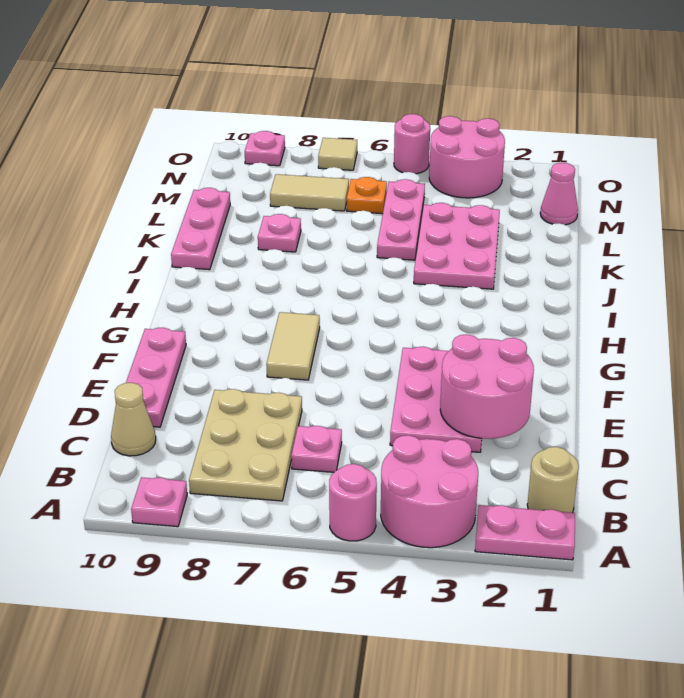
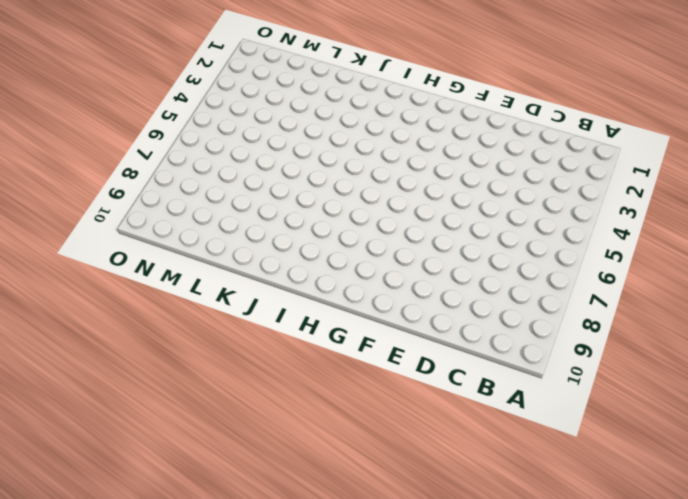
none -> pink 1x2 plate [475,505,575,560]
none -> pink 2x2 round brick [381,435,478,548]
none -> pink 1x1 round brick [329,464,377,541]

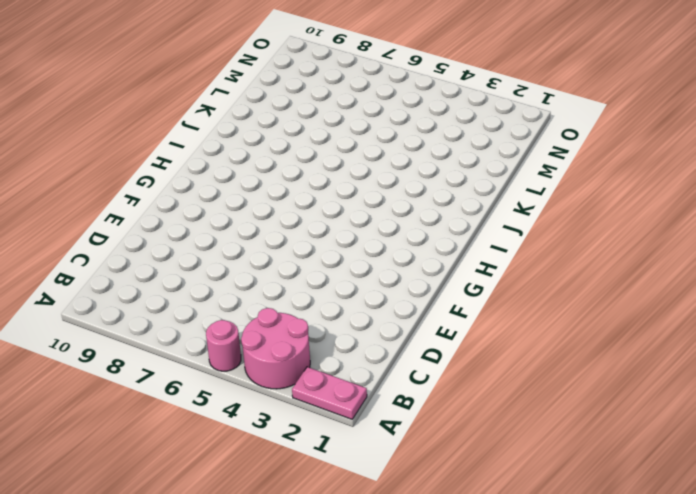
none -> pink 1x1 plate [131,477,187,527]
none -> tan 1x1 round brick [527,447,579,513]
none -> tan 2x3 plate [189,389,302,501]

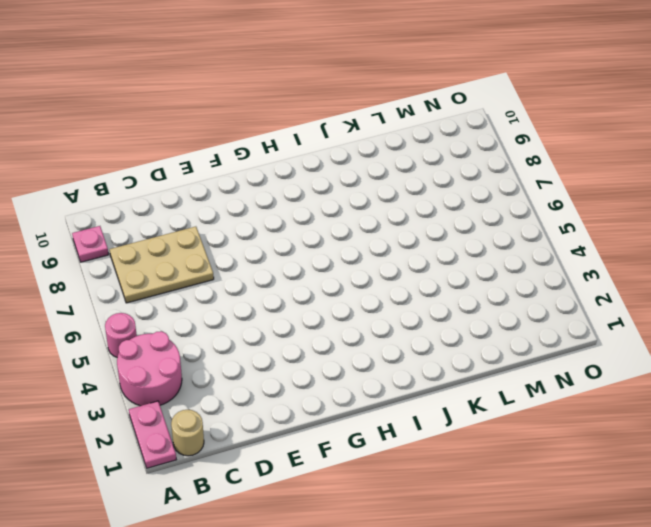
none -> pink 1x1 plate [291,426,342,472]
none -> tan 1x1 cone [111,383,156,456]
none -> pink 2x3 plate [390,347,482,452]

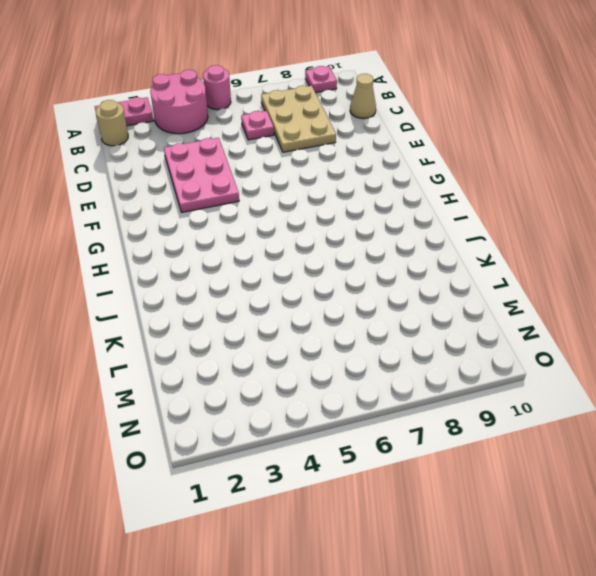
none -> pink 1x3 plate [126,328,186,427]
none -> tan 1x2 tile [266,312,320,380]
none -> pink 2x3 plate [414,203,500,289]

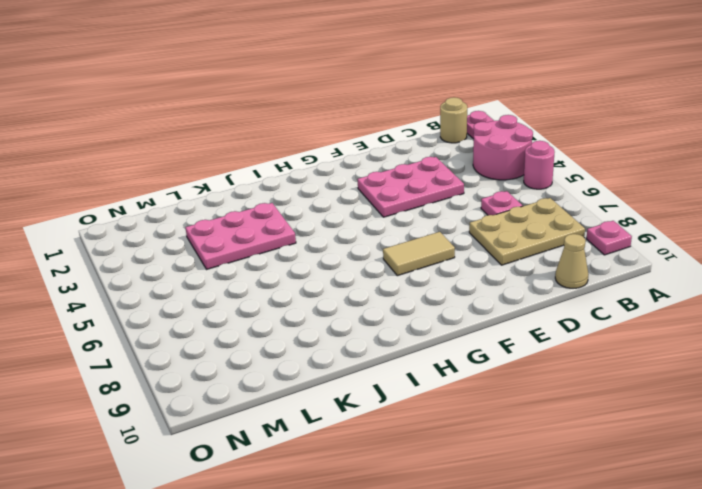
none -> pink 1x3 plate [126,328,186,427]
none -> pink 1x3 plate [171,188,230,270]
none -> pink 1x3 plate [377,179,425,260]

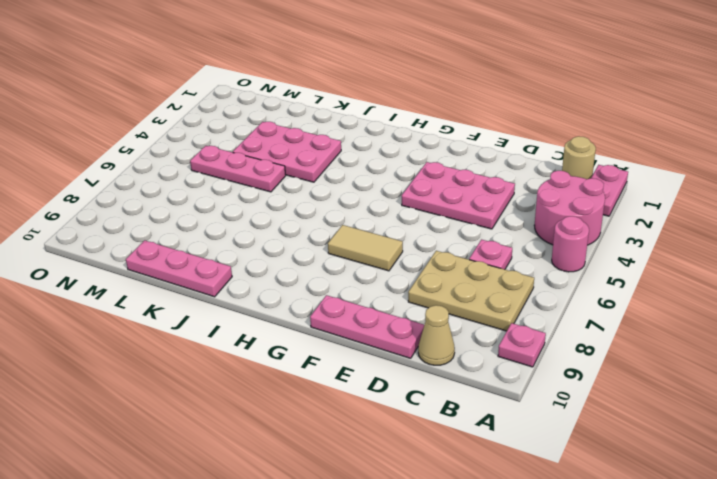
none -> pink 1x1 plate [258,214,301,252]
none -> pink 1x1 cone [540,163,578,225]
none -> orange 1x1 plate [347,177,387,214]

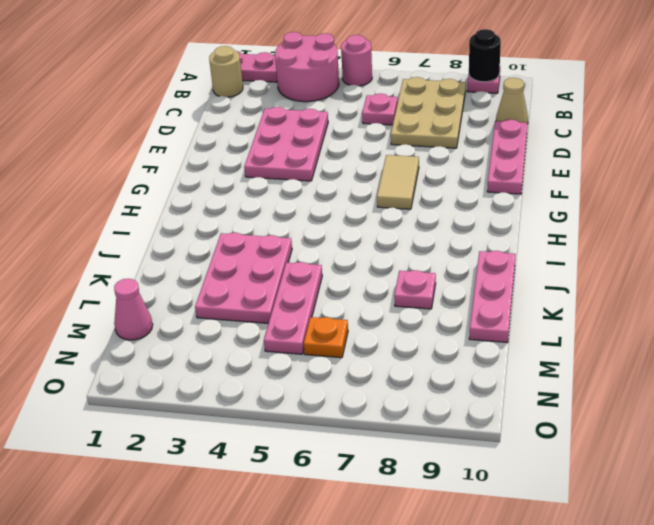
black 1x1 round brick [469,29,501,82] -> none
none -> tan 1x2 tile [270,174,349,211]
none -> pink 2x2 round brick [429,116,505,198]
none -> pink 1x1 round brick [394,114,430,174]

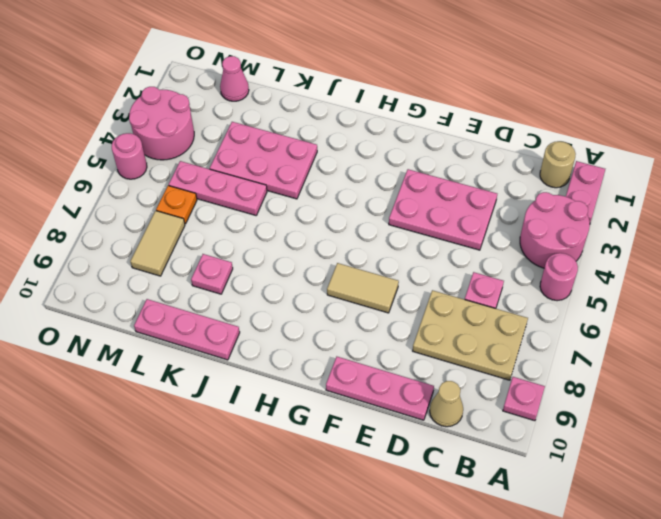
none -> tan 1x1 tile [318,138,357,170]
none -> pink 1x1 plate [245,131,285,166]
none -> pink 2x2 round brick [440,334,534,439]

